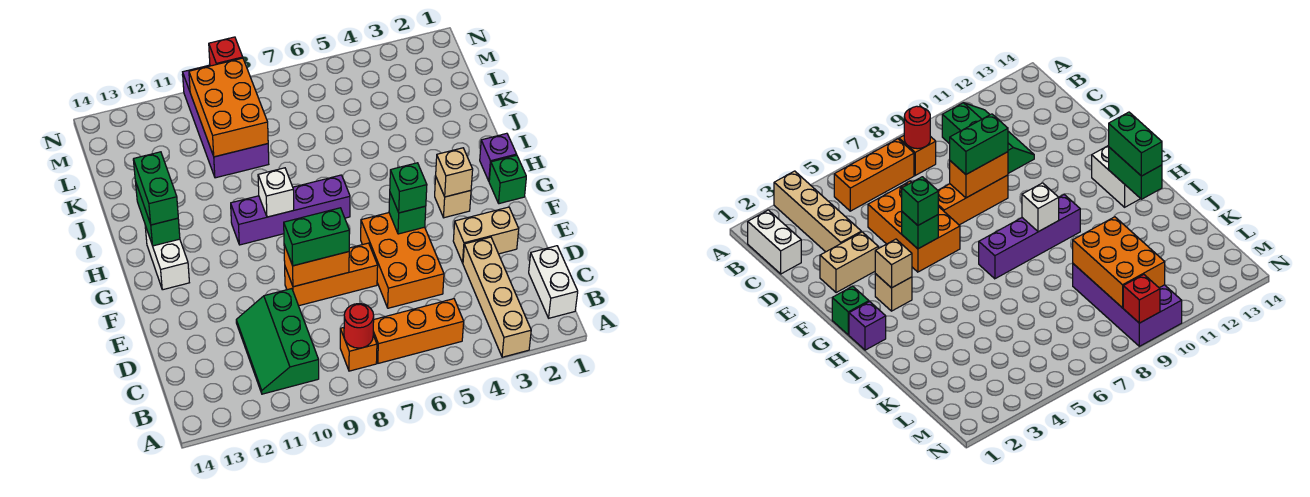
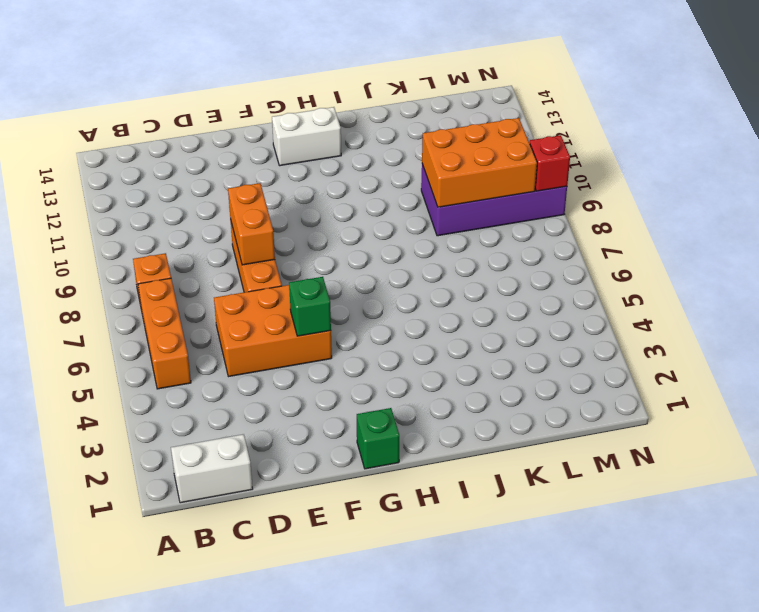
none -> tan 1x4 brick [463,237,531,357]
none -> green 2x3 slope [236,289,319,394]
none -> tan 1x2 brick [453,207,519,263]

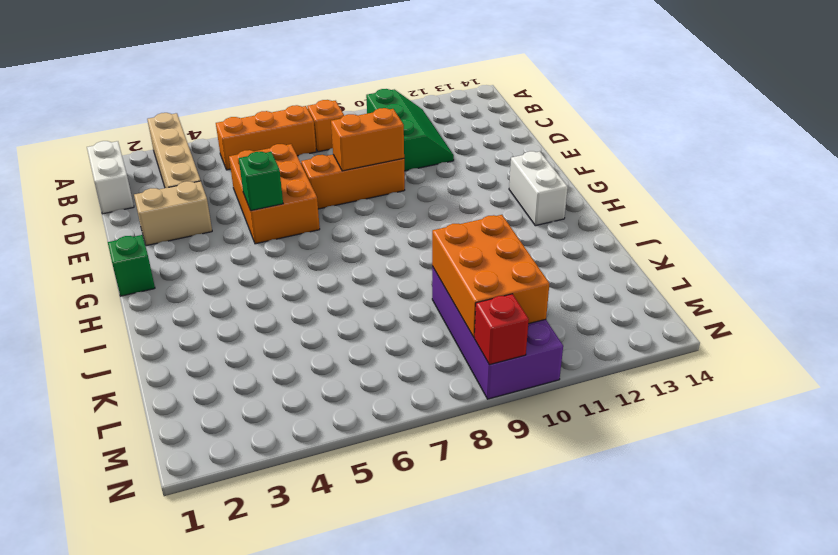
none -> tan 1x1 brick [435,178,471,218]
none -> purple 1x1 brick [480,133,517,181]
none -> purple 1x4 brick [231,175,350,245]

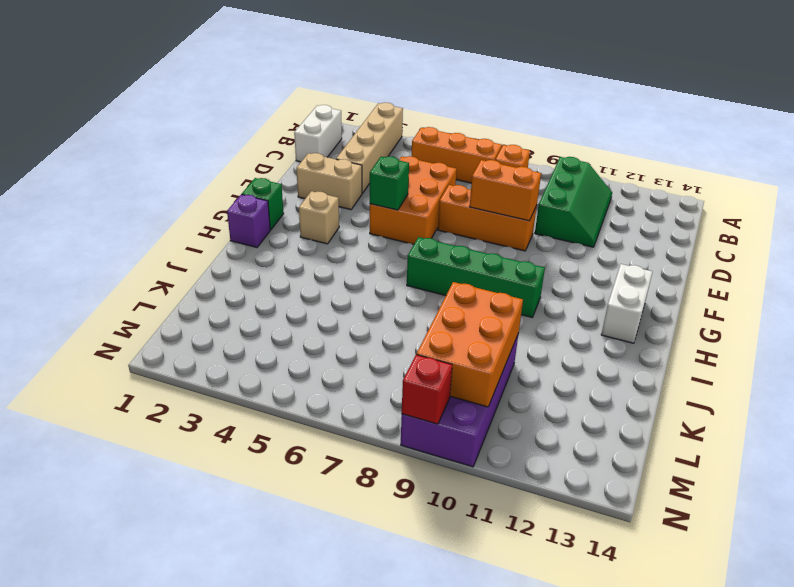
green 1x4 brick [407,237,545,317] -> purple 1x4 brick [231,175,350,245]
none -> red 1x1 round brick [344,304,374,348]
none -> tan 1x1 brick [436,148,473,197]
none -> white 1x1 brick [258,168,294,217]

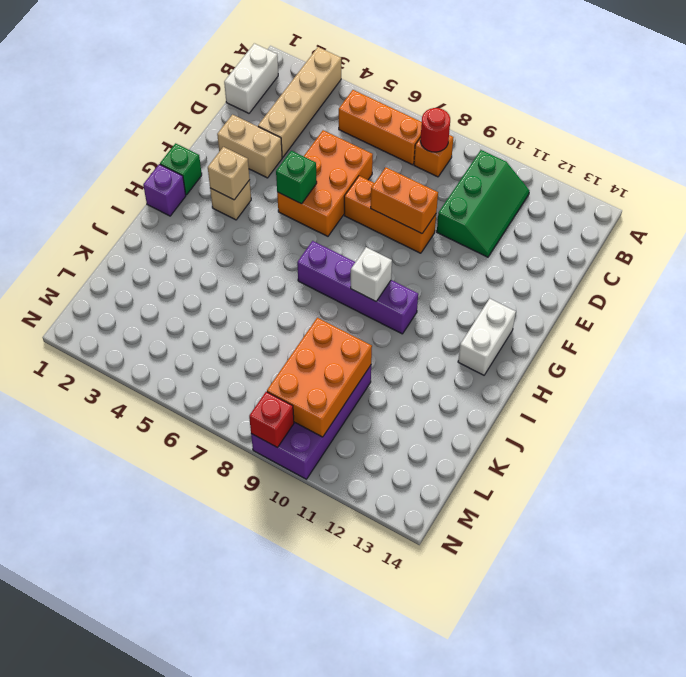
none -> green 1x2 brick [135,181,180,246]
none -> green 1x2 brick [284,208,349,266]
none -> green 1x1 brick [390,163,427,213]

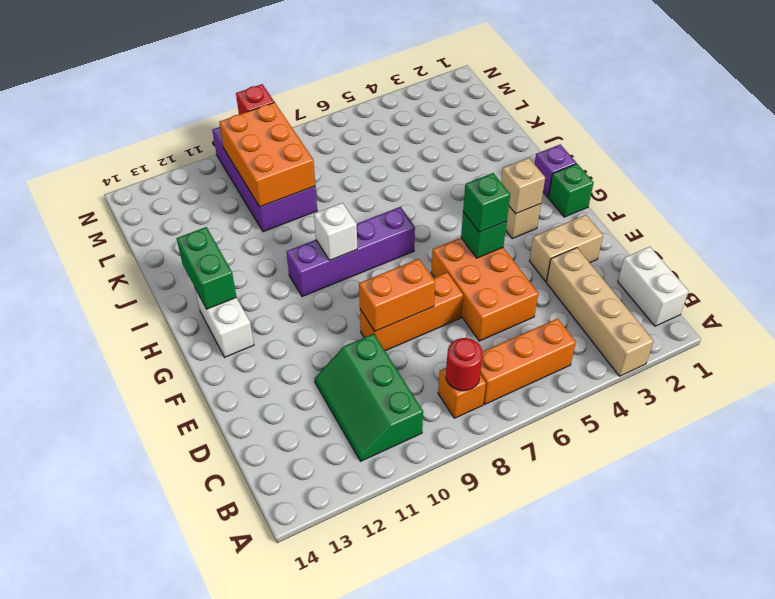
none -> green 1x2 brick [284,208,349,266]
none -> green 1x2 brick [133,152,178,225]

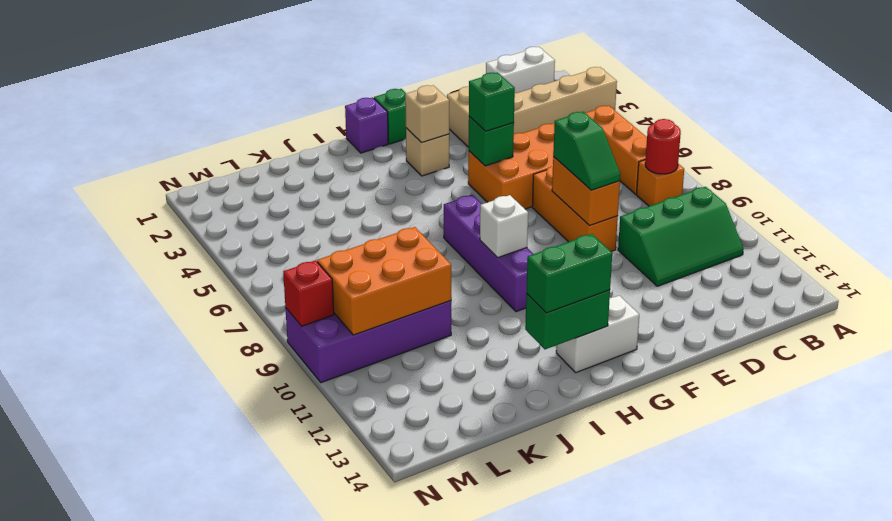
green 1x2 slope [553,112,620,190] -> green 1x2 brick [284,208,349,266]

